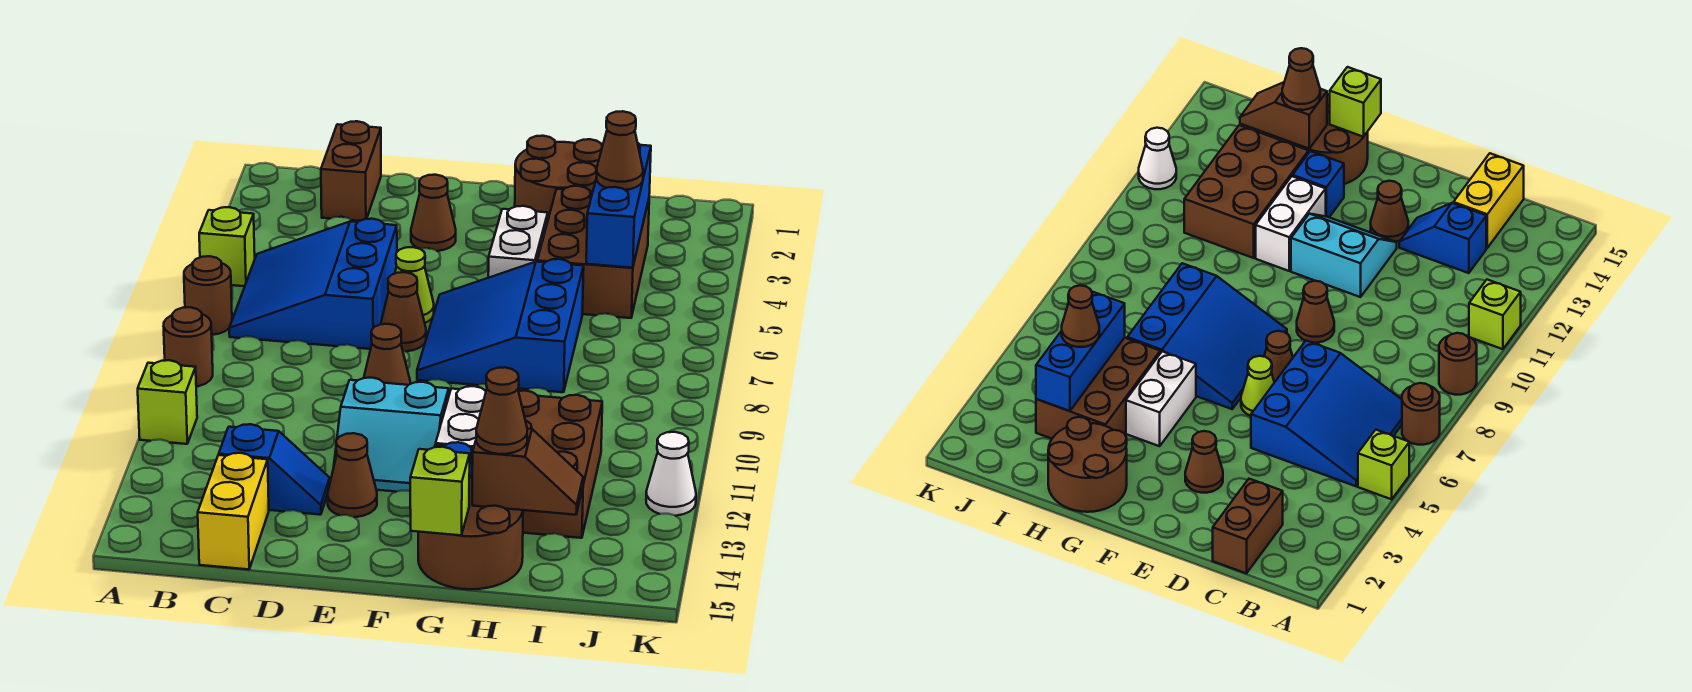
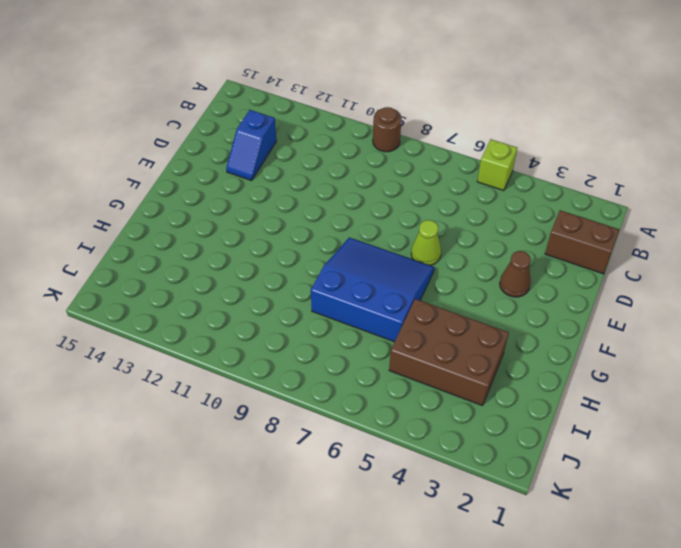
none -> brown 1x1 round brick [184,256,232,335]
none -> lime 1x1 brick [138,360,197,444]
none -> blue 3x3 slope [229,219,397,349]

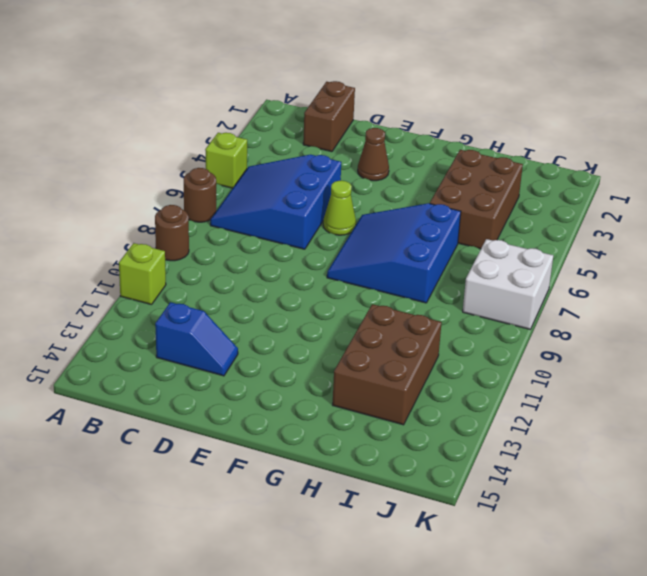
white 2x2 brick [463,239,553,329] -> none
none -> yellow 1x2 brick [198,453,269,569]
none -> brown 1x1 cone [381,272,426,351]
none -> brown 1x1 cone [364,324,410,385]

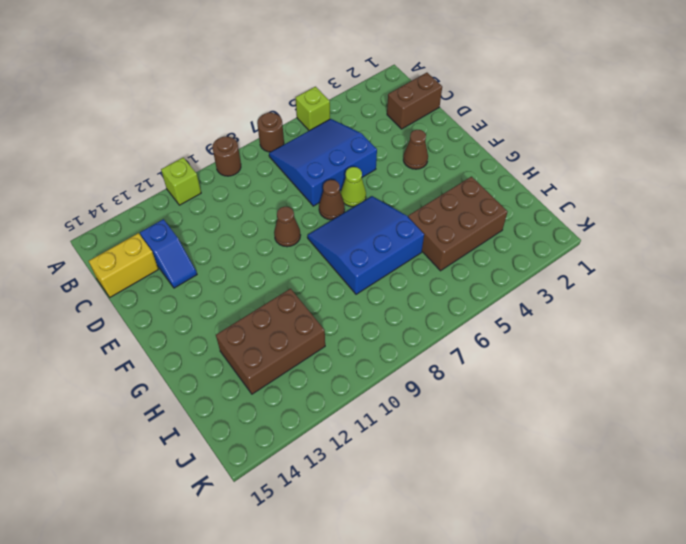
none -> cyan 2x2 slope [334,378,449,492]
none -> brown 1x1 cone [328,433,377,517]
none -> brown 2x2 round brick [515,136,602,219]

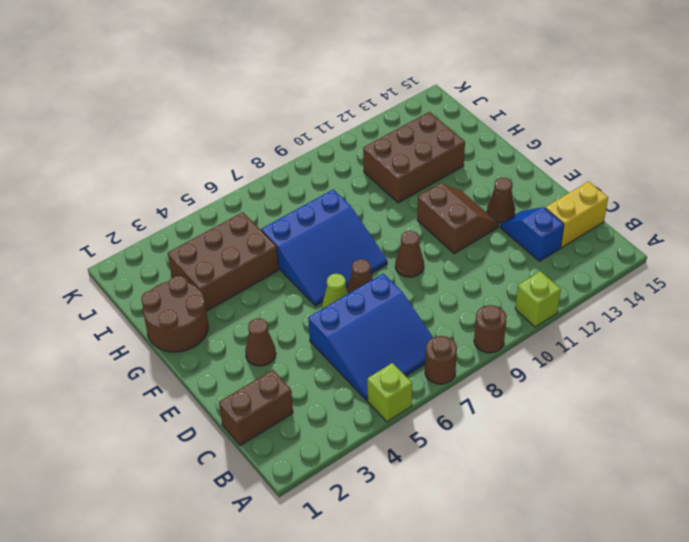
brown 2x2 slope [417,183,499,254] -> cyan 2x2 slope [334,378,449,492]
none -> white 1x2 brick [488,206,548,278]
none -> white 1x2 brick [436,386,486,448]
none -> blue 1x1 brick [1293,151,1344,217]

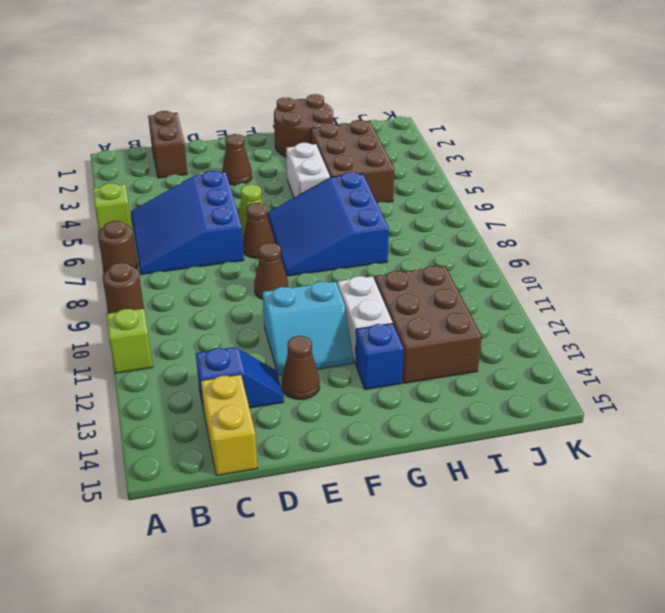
none -> brown 2x2 round brick [418,478,523,589]
none -> white 1x1 cone [646,432,696,516]
none -> lime 1x1 brick [410,447,470,535]

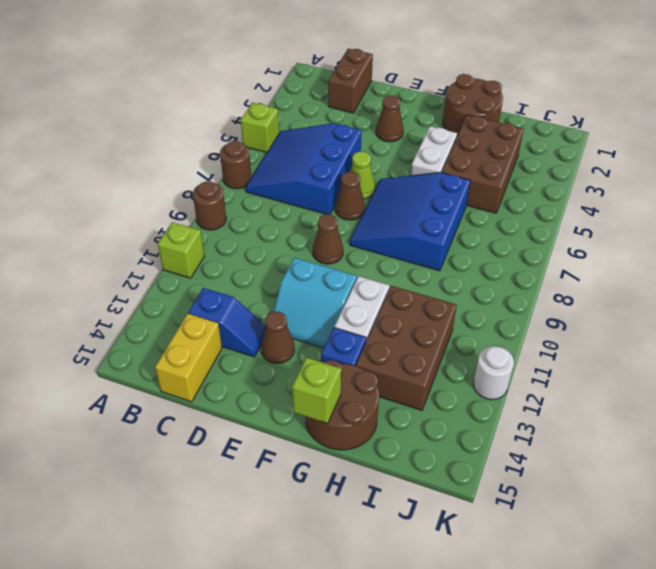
white 1x1 round brick [473,346,514,400] -> white 1x1 cone [646,432,696,516]
none -> brown 1x2 slope [472,429,583,515]
none -> blue 1x3 brick [586,143,651,268]
none -> brown 1x1 cone [476,367,527,454]

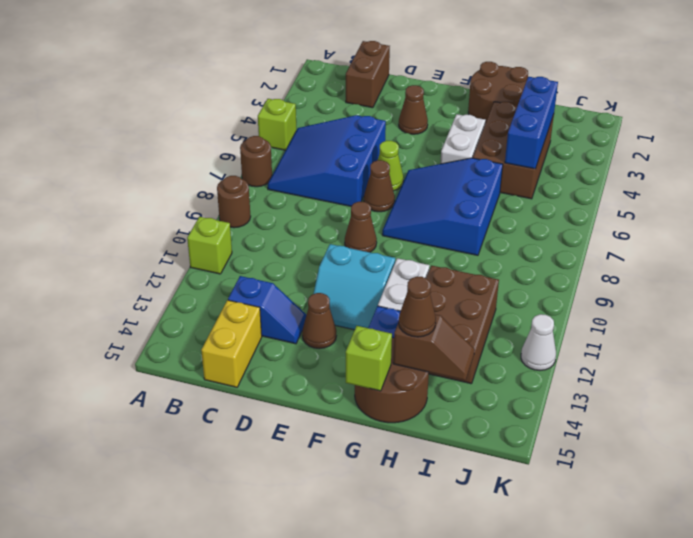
none -> brown 1x1 cone [596,111,643,190]

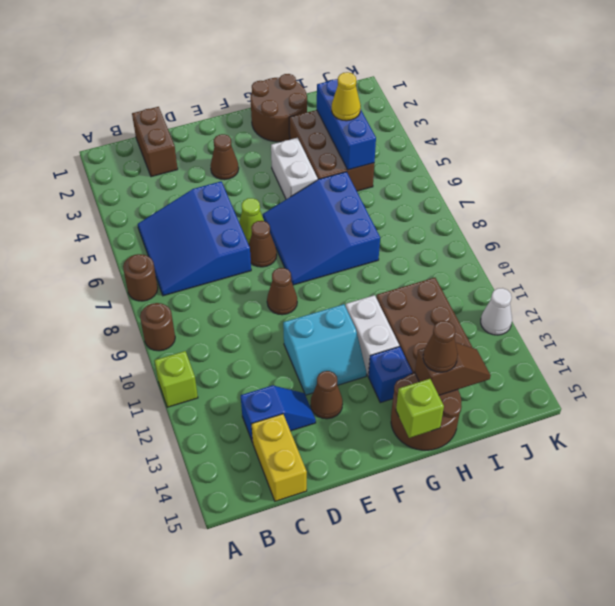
yellow 1x1 cone [332,72,361,121] -> brown 1x1 cone [596,111,643,190]
none -> lime 1x1 brick [199,207,255,286]

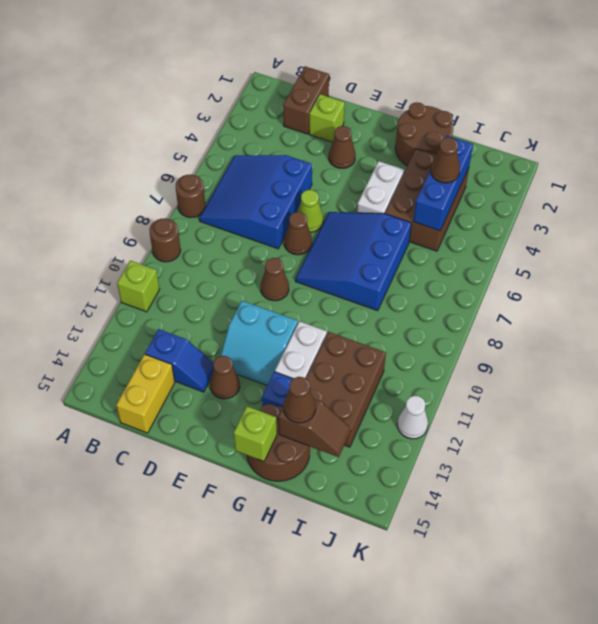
lime 1x1 brick [309,94,345,142] -> lime 1x1 brick moved to [199,207,255,286]

